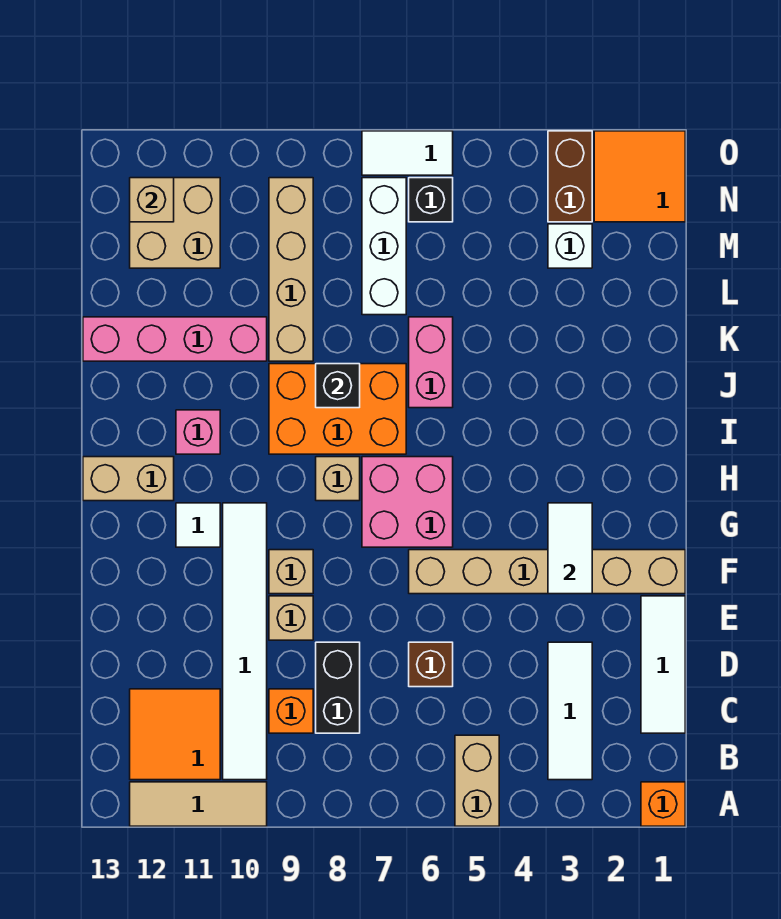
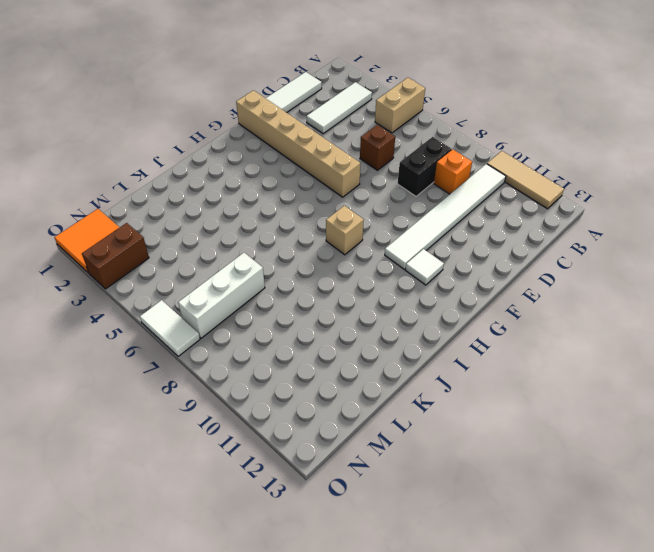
none -> orange 1x1 brick [641,782,685,826]
none -> orange 2x2 tile [130,689,220,780]
none -> tan 1x1 brick [269,596,313,640]
none -> tan 1x1 brick [269,550,313,594]

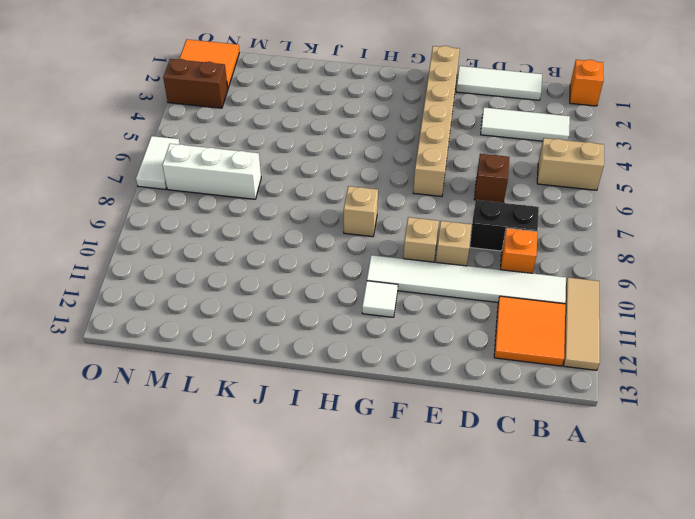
none -> pink 2x2 brick [362,457,453,547]
none -> tan 1x2 brick [83,457,174,501]
none -> orange 2x3 brick [269,364,406,454]
none -> pink 1x1 brick [176,410,220,454]

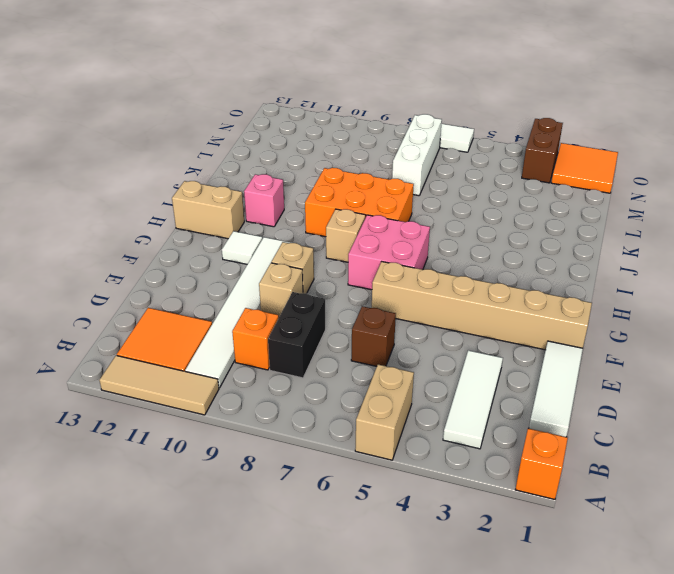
none -> pink 1x2 brick [409,317,453,408]
none -> tan 1x4 brick [269,178,313,361]
none -> pink 1x4 brick [83,317,267,361]
none -> white 1x1 brick [548,224,592,268]

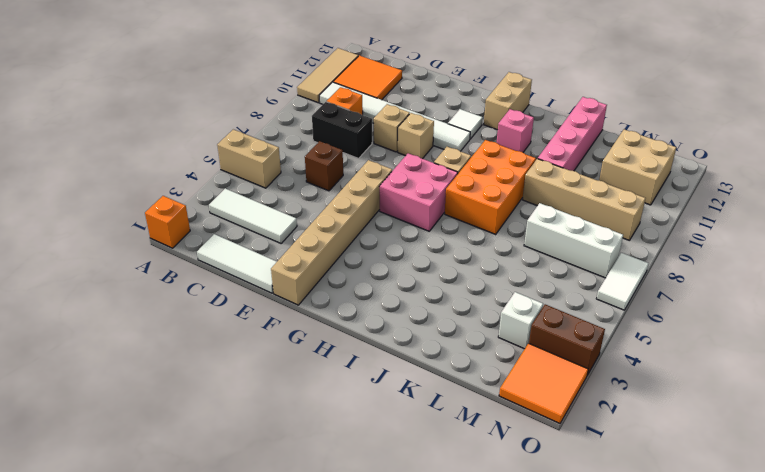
none -> pink 1x2 brick [409,317,453,408]
none -> black 1x1 brick [409,178,453,222]
none -> white 1x2 tile [548,503,592,594]
none -> black 1x1 brick [316,364,360,408]

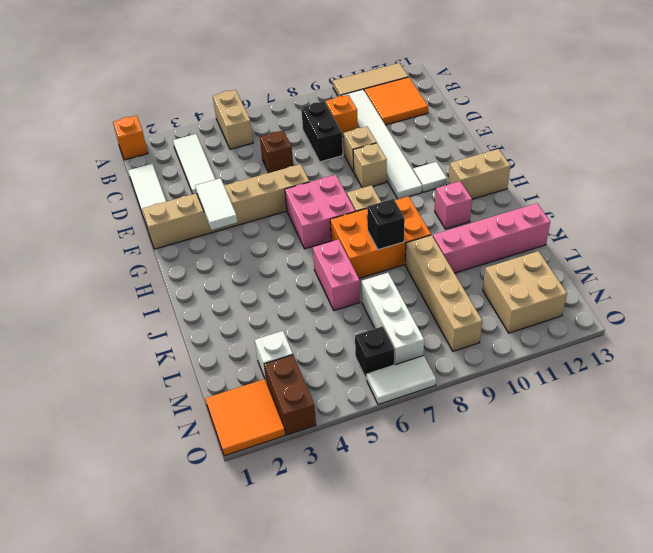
none -> tan 1x1 brick [130,178,174,222]

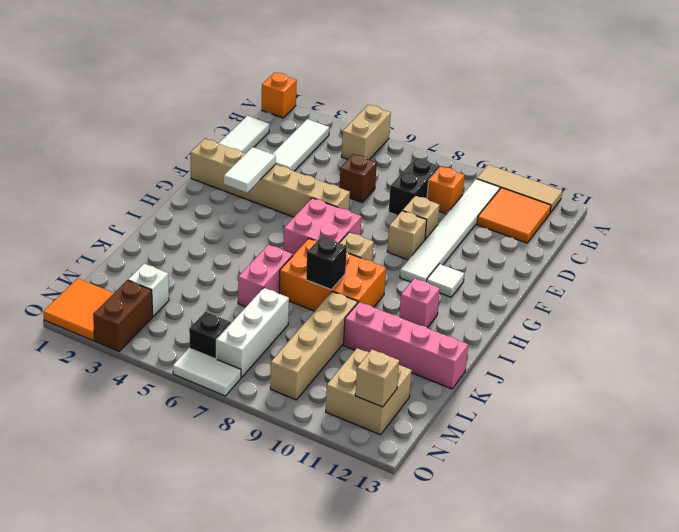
none -> tan 1x2 brick [83,457,174,501]

